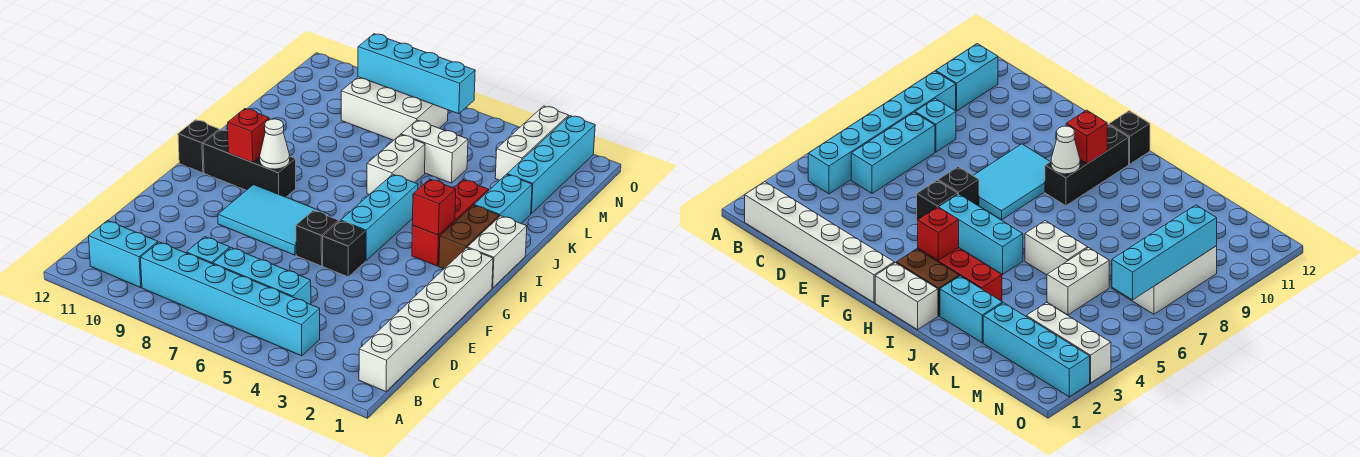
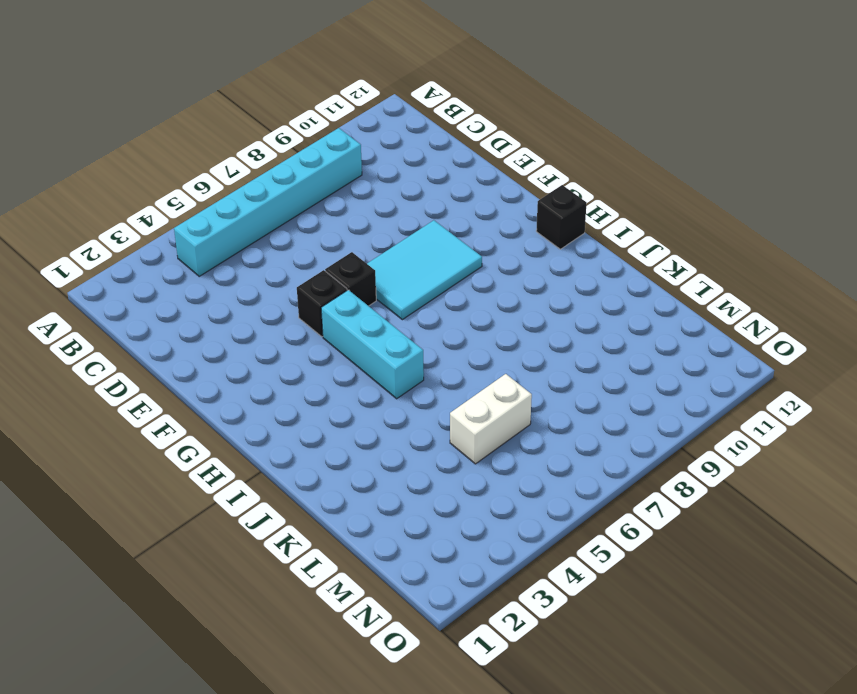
none -> white 1x6 brick [359,248,493,392]
none -> cyan 1x2 brick [89,220,158,287]
none -> cyan 1x3 brick [213,248,311,305]

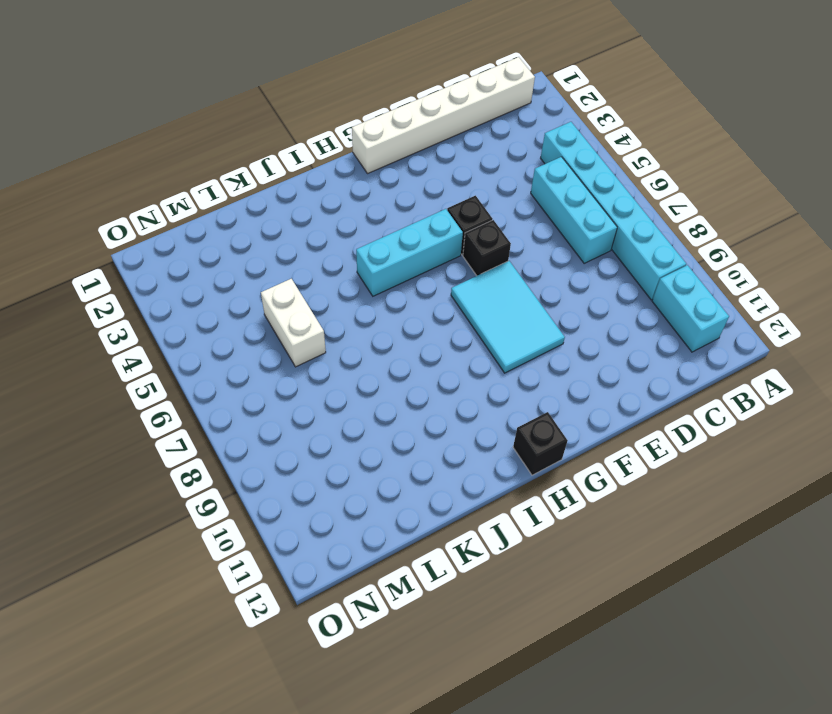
none -> cyan 1x1 brick [186,237,230,264]
none -> white 1x2 brick [467,216,527,288]
none -> brown 1x2 brick [439,205,499,269]

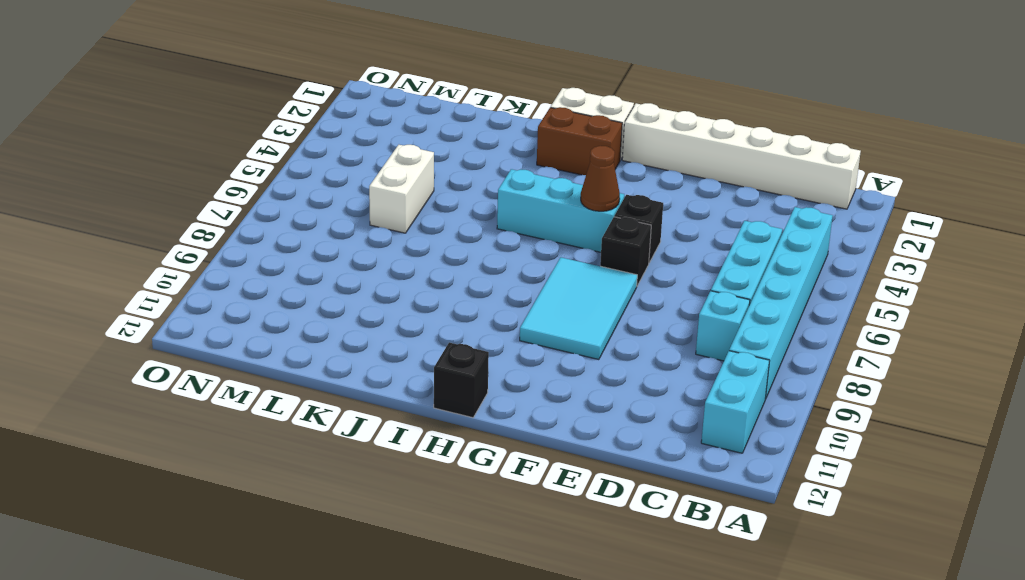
brown 1x1 cone [581,146,620,211] -> none
none -> red 1x3 brick [412,180,489,266]
none -> black 1x3 brick [203,129,296,197]
none -> cyan 1x2 brick [474,175,532,223]

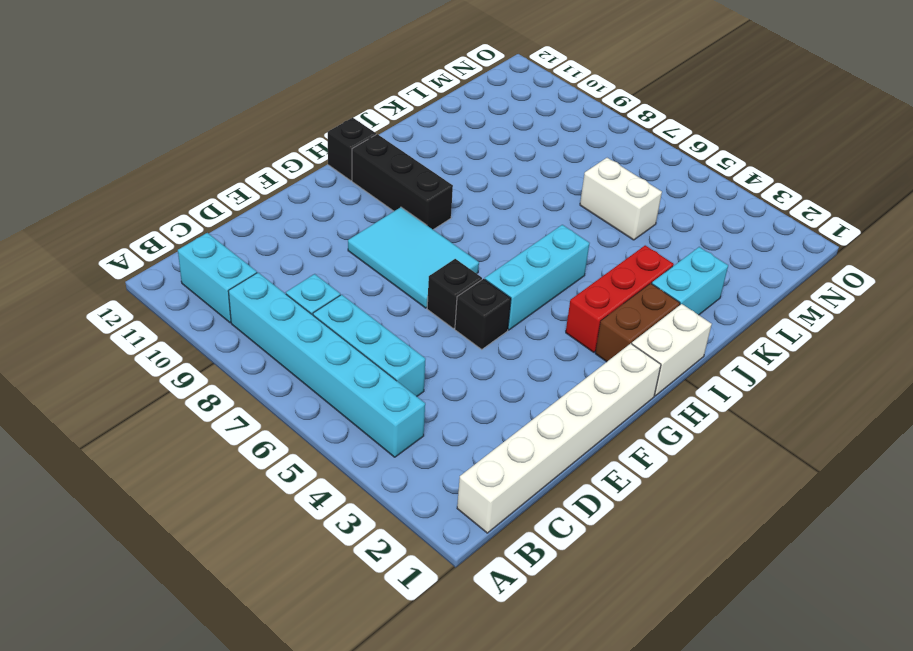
none -> white 1x2 brick [367,135,425,195]
none -> cyan 1x4 brick [507,116,595,214]
none -> white 1x3 brick [495,106,569,180]

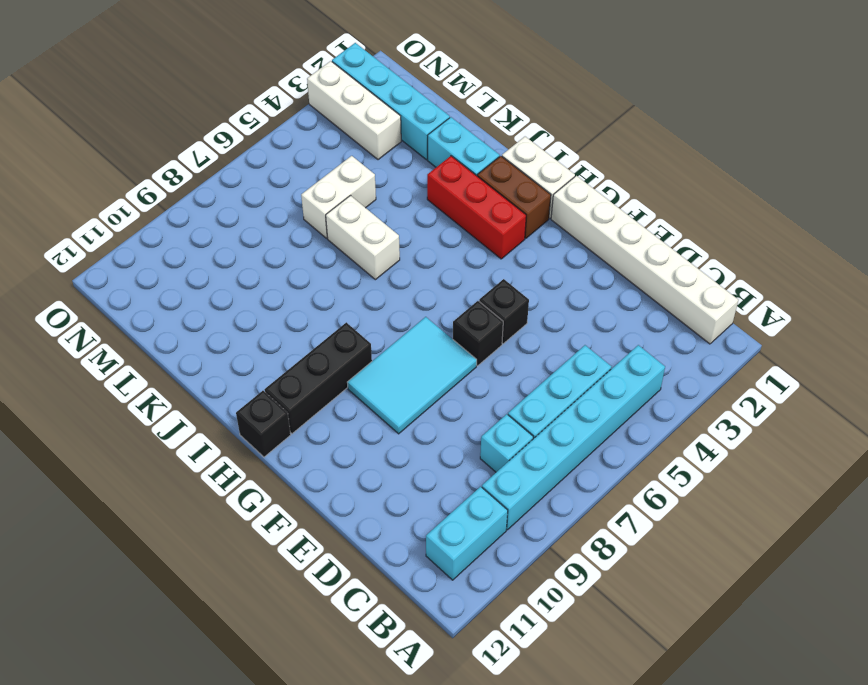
none -> cyan 1x3 brick [341,174,418,261]
none -> white 2x3 brick [341,77,448,140]
none -> red 1x1 brick [412,179,456,235]

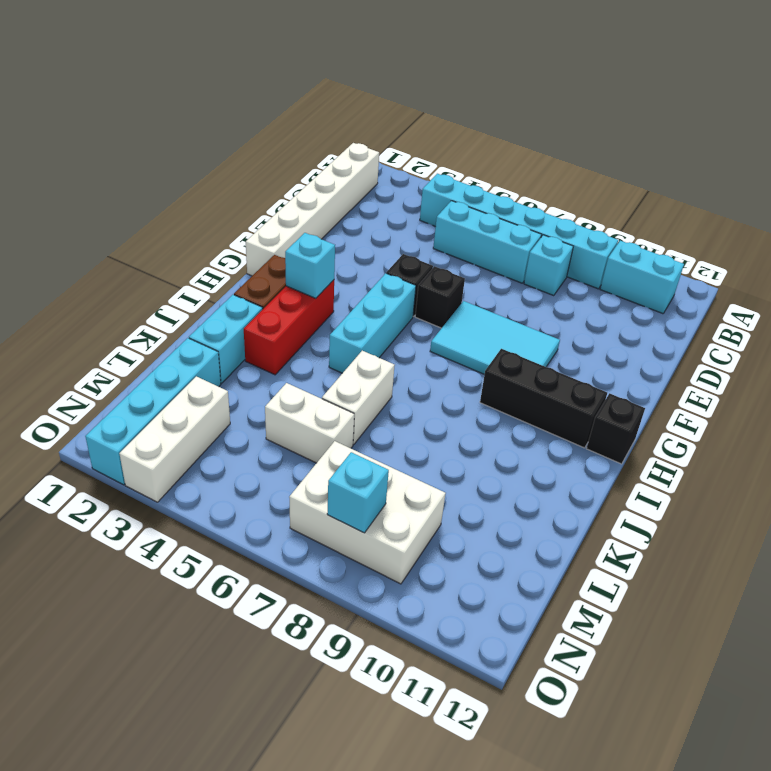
cyan 1x1 brick [285,233,335,298] -> red 1x1 brick [412,179,456,235]
cyan 1x1 brick [327,452,389,533] -> cyan 1x4 brick [358,34,475,114]
none -> white 1x2 brick [467,216,527,288]
none -> white 1x1 cone [260,119,290,169]
none -> red 1x1 brick [228,109,269,162]

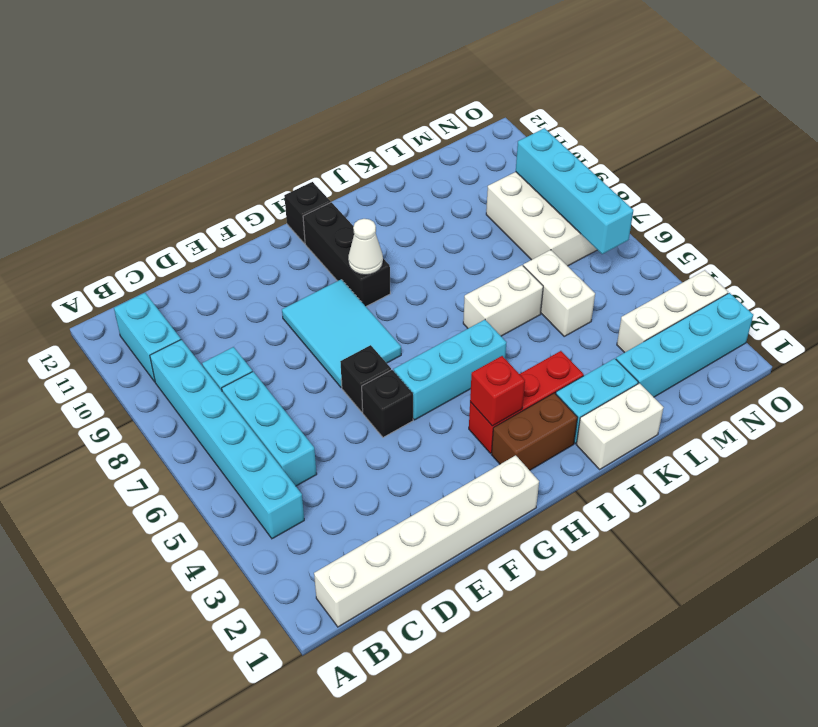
white 1x2 brick [576,383,664,469] -> white 1x2 brick moved to [467,216,527,288]
none -> red 1x1 brick [228,109,269,162]

